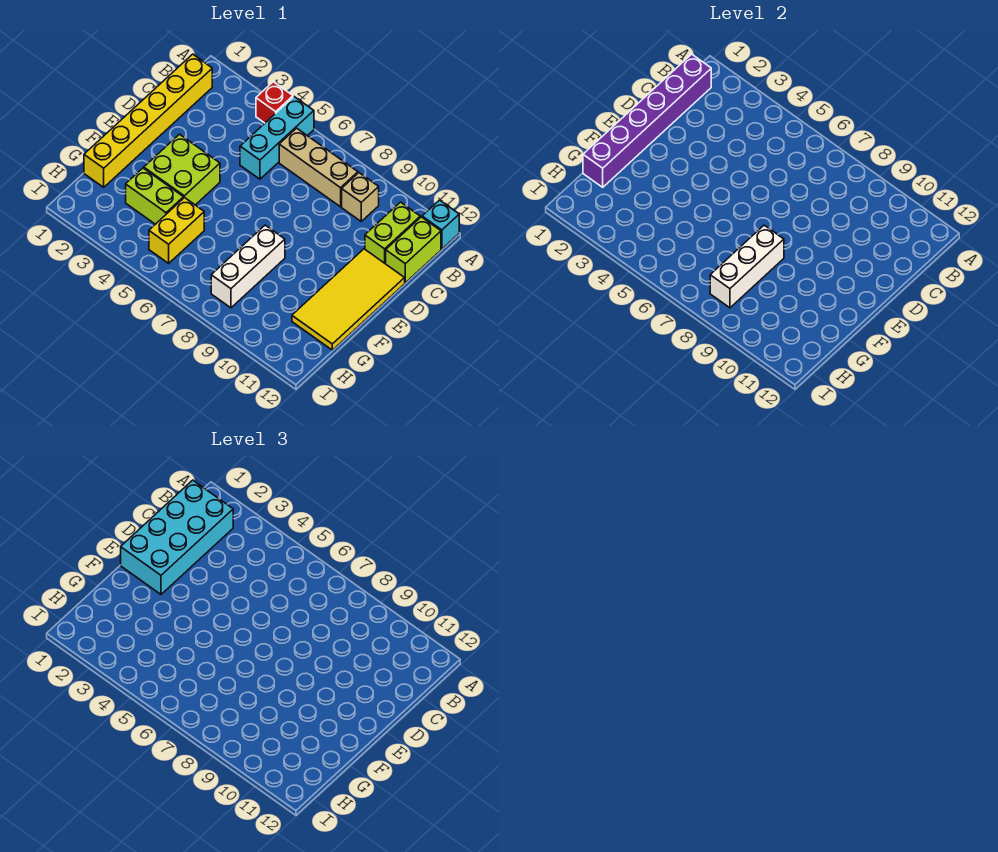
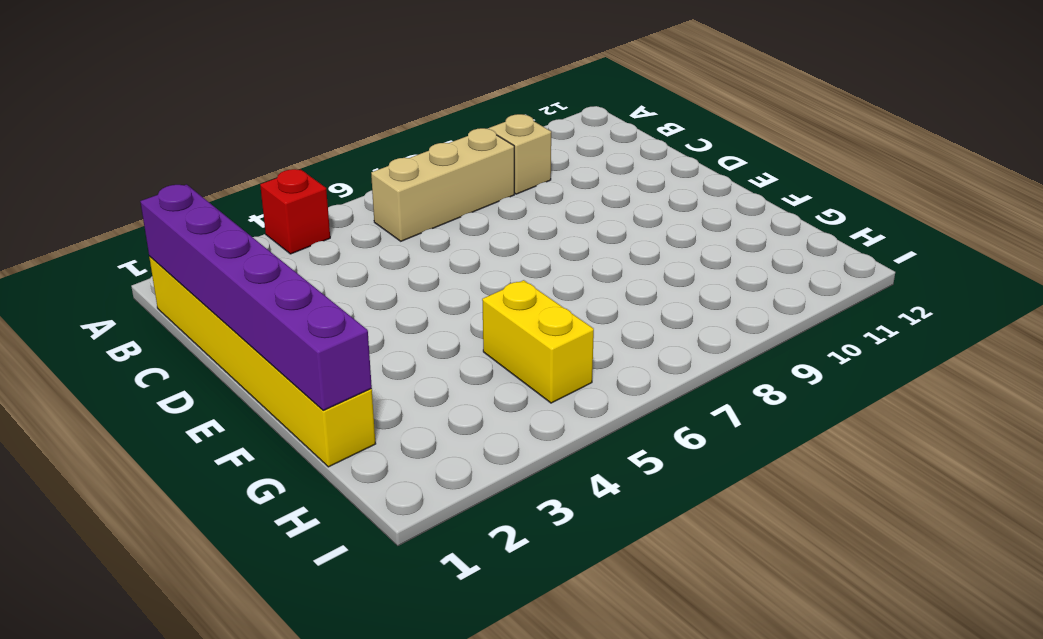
none -> cyan 1x3 brick [240,97,314,179]
none -> cyan 1x1 brick [422,200,459,249]
none -> lime 1x2 brick [365,202,420,264]

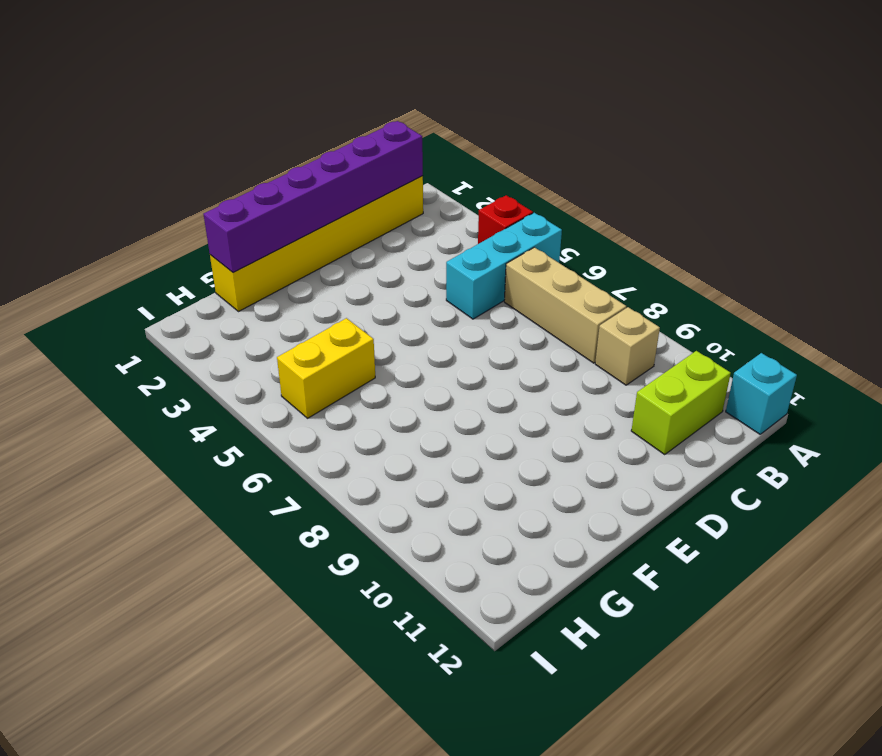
none -> lime 1x2 brick [386,217,441,283]
none -> yellow 2x4 tile [292,249,405,350]
none -> lime 2x2 brick [144,134,220,205]

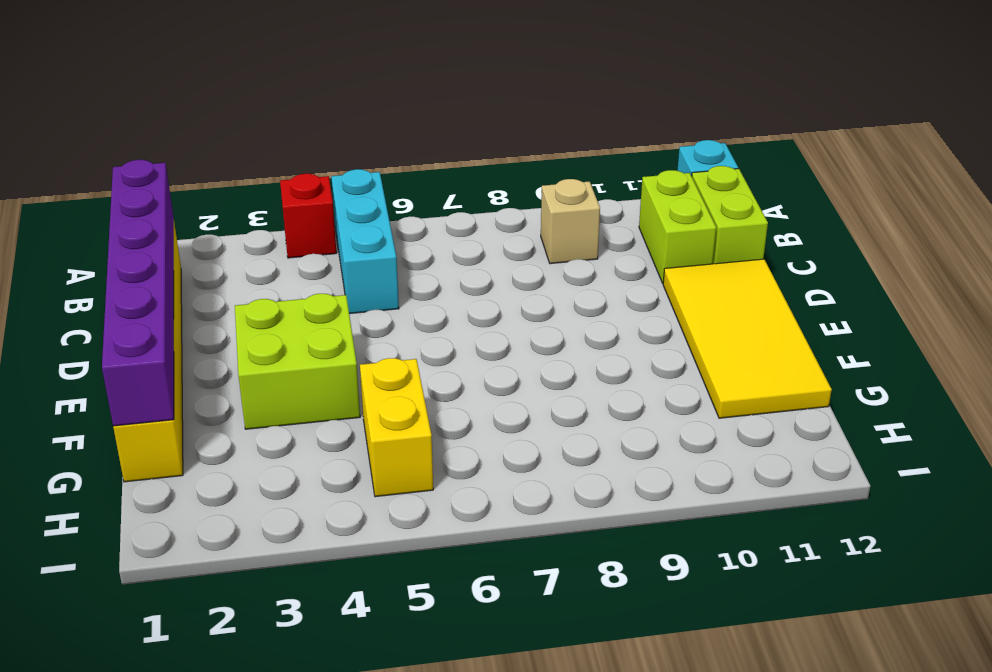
none -> tan 1x3 brick [279,128,358,207]
none -> white 1x3 brick [211,225,285,308]
none -> lime 1x2 brick [126,168,184,224]

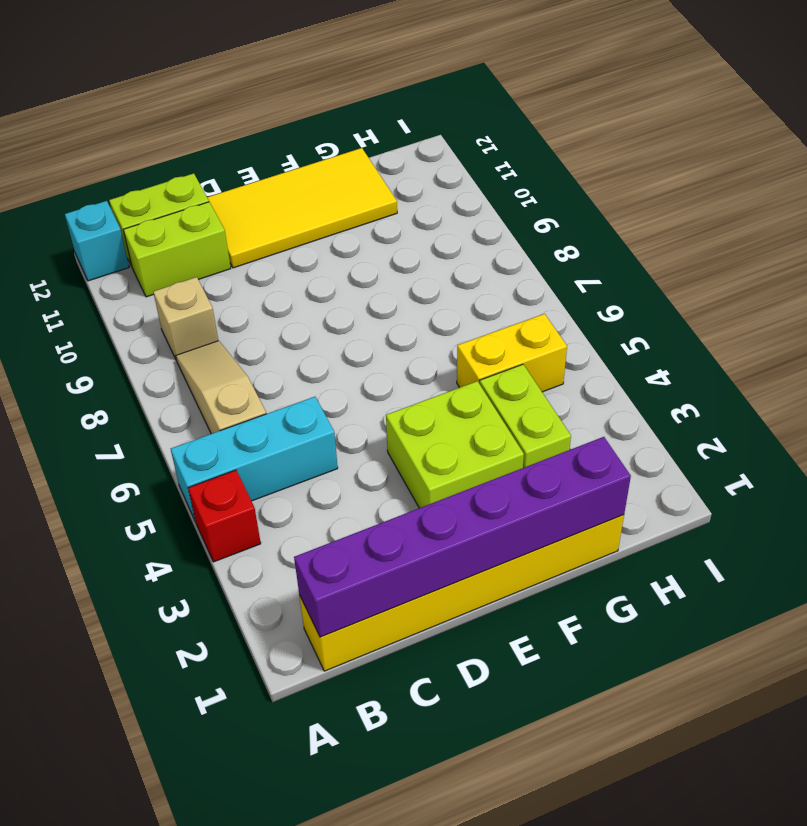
tan 1x3 slope [176,341,266,434] -> tan 1x3 brick [279,128,358,207]
none -> white 1x3 brick [211,225,285,308]
none -> white 1x3 brick [710,225,784,308]
none -> cyan 2x4 brick [121,480,233,594]

